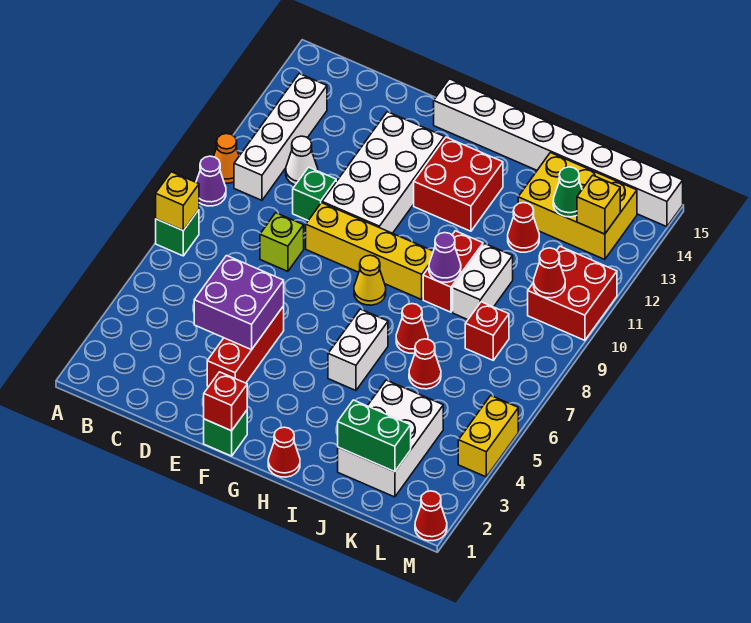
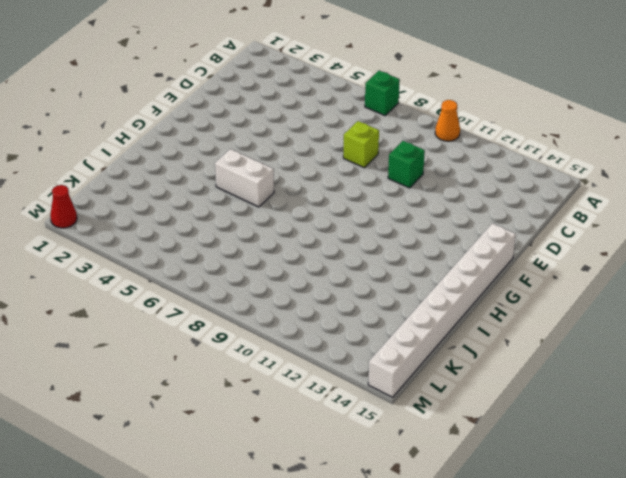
none -> purple 1x1 cone [196,156,226,206]
none -> white 1x4 brick [234,74,327,200]
none -> white 1x1 cone [286,136,318,185]
none -> red 1x3 brick [207,306,284,387]

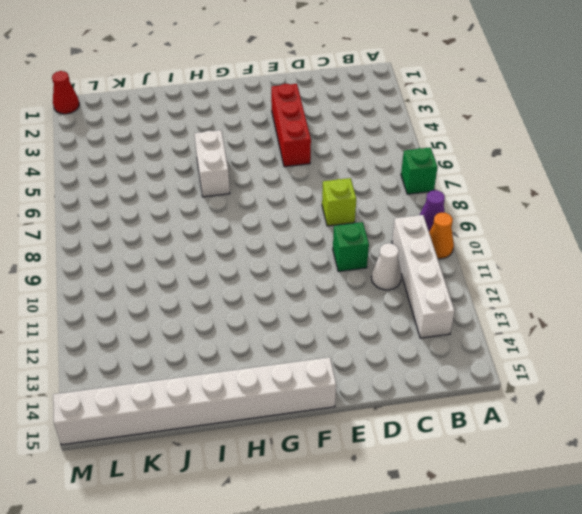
none -> yellow 1x4 brick [306,203,433,300]
none -> white 2x4 brick [322,112,444,233]
none -> green 1x1 brick [204,410,247,456]
none -> yellow 1x1 cone [354,255,386,305]

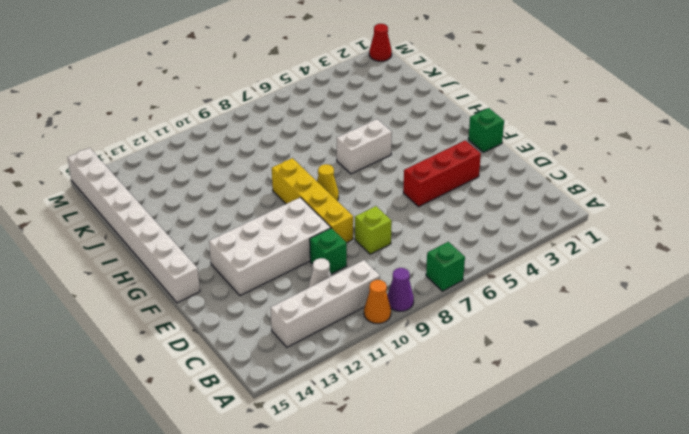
none -> red 2x2 brick [414,137,503,231]
none -> red 1x1 cone [268,427,300,477]
none -> red 1x1 cone [396,304,428,353]
none -> red 1x2 brick [423,231,483,312]

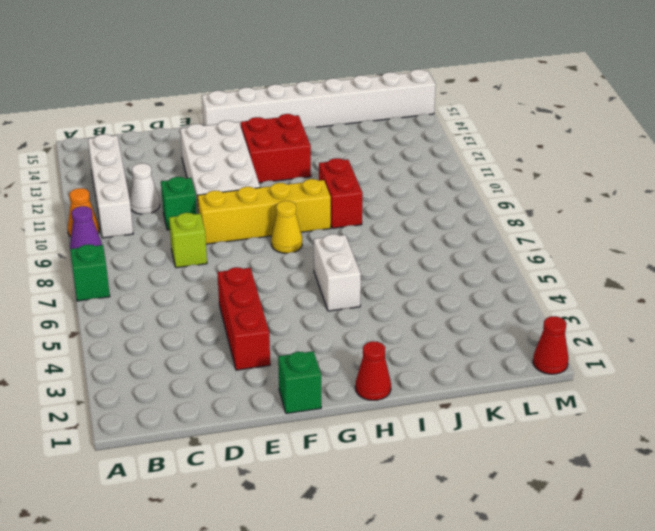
none -> red 1x1 cone [396,304,428,353]
none -> white 2x3 brick [338,380,443,497]
none -> red 1x1 cone [409,339,441,389]
none -> white 1x2 brick [453,244,513,320]

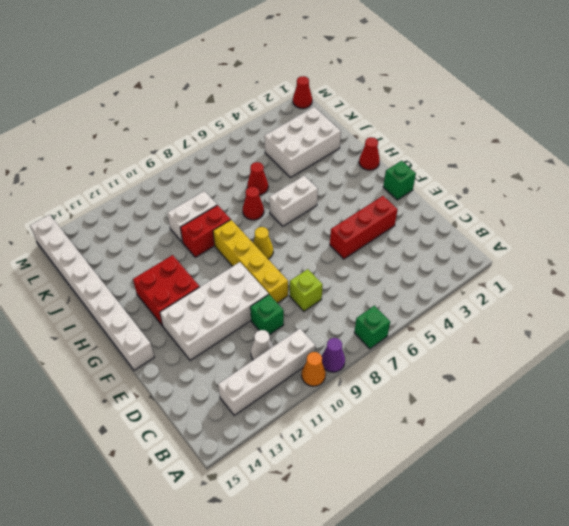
none -> red 1x1 cone [508,203,539,252]
none -> yellow 2x3 brick [518,153,637,260]
none -> red 1x1 brick [465,302,509,360]
none -> red 2x2 brick [528,246,617,340]

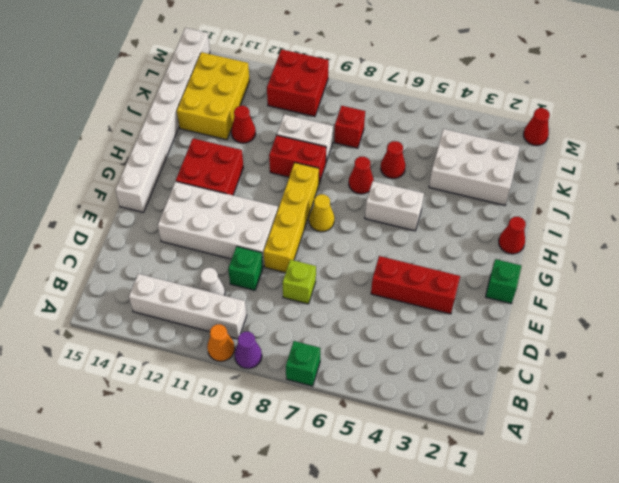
none -> yellow 1x2 brick [458,396,518,477]
none -> yellow 1x1 brick [156,172,199,231]
none -> purple 2x2 brick [194,256,284,350]
none -> red 1x1 brick [204,372,247,431]

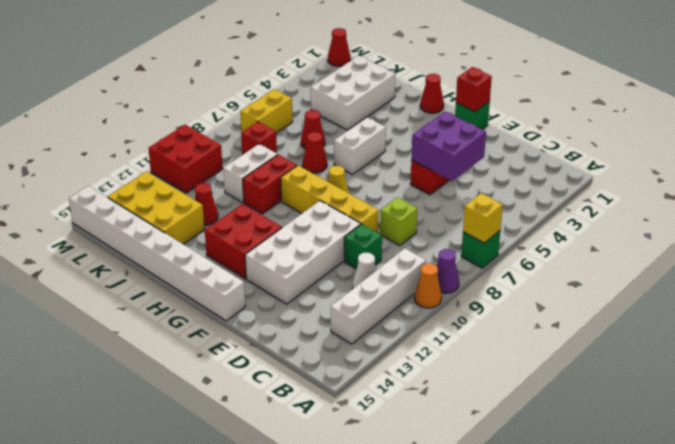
yellow 1x2 brick [240,89,293,133] -> yellow 1x2 brick moved to [458,396,518,477]
none -> purple 1x1 cone [429,233,461,282]
none -> green 1x2 brick [338,400,411,472]
none -> green 1x1 cone [553,167,582,217]
none -> red 1x1 cone [533,248,565,298]

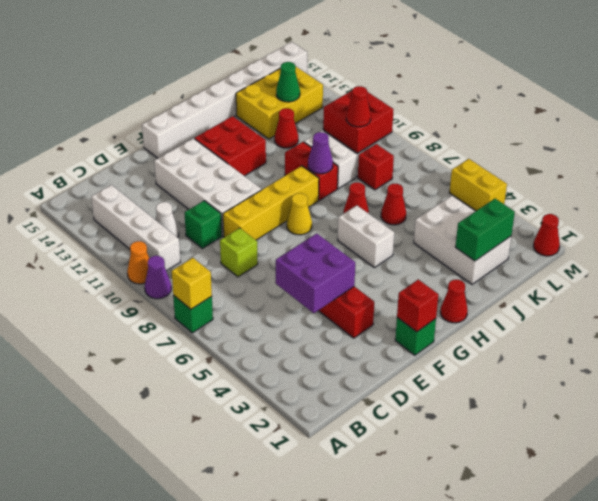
none -> yellow 1x1 brick [577,175,620,234]

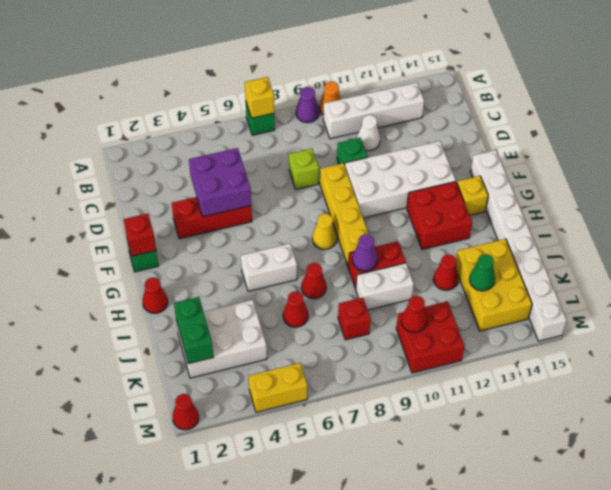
yellow 1x1 brick [457,176,488,215] -> yellow 1x1 brick moved to [577,175,620,234]

